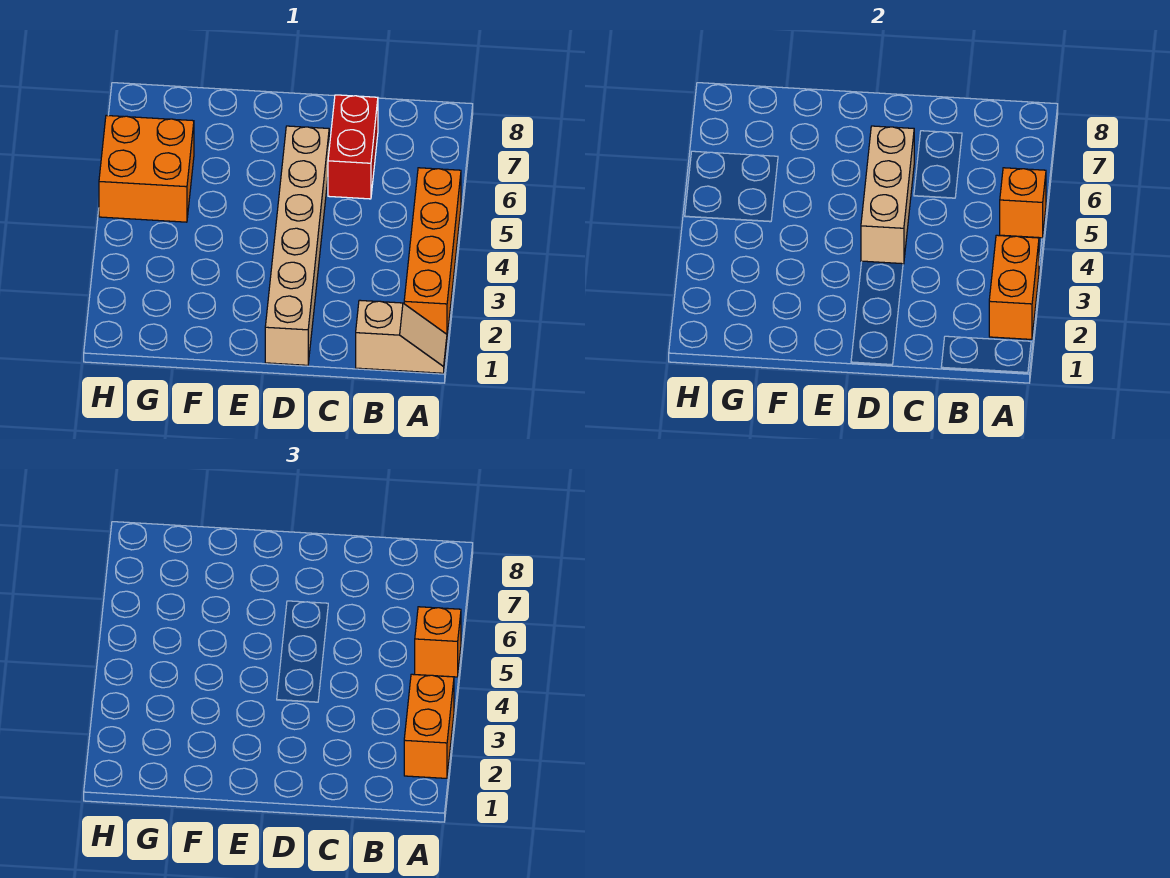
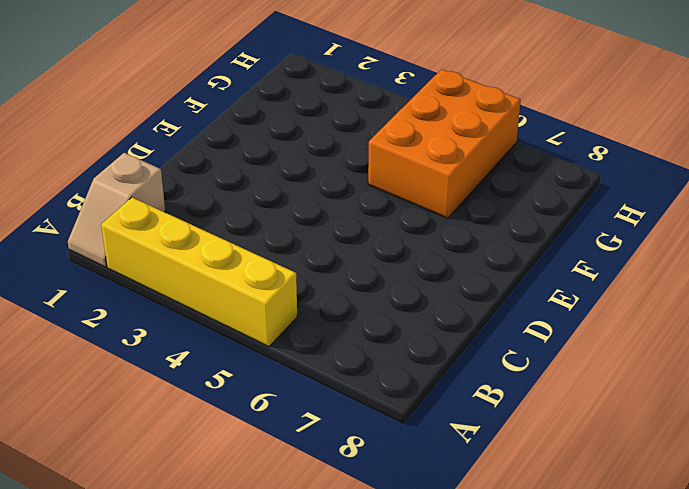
yellow 1x4 brick [101,197,297,347] -> orange 1x4 brick [404,168,461,336]
orange 2x3 brick [368,69,521,218] -> orange 2x2 brick [99,115,194,222]
none -> red 1x2 brick [328,95,378,199]
none -> tan 1x6 brick [265,126,329,365]

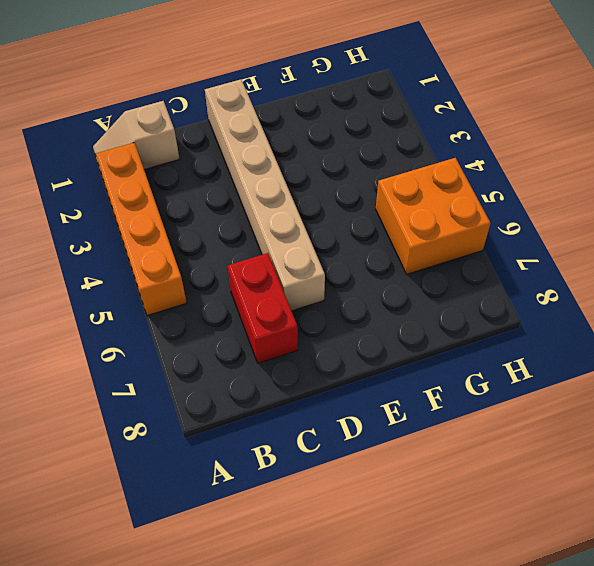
none -> orange 1x2 brick [989,235,1039,339]
none -> orange 1x1 brick [1000,168,1046,238]

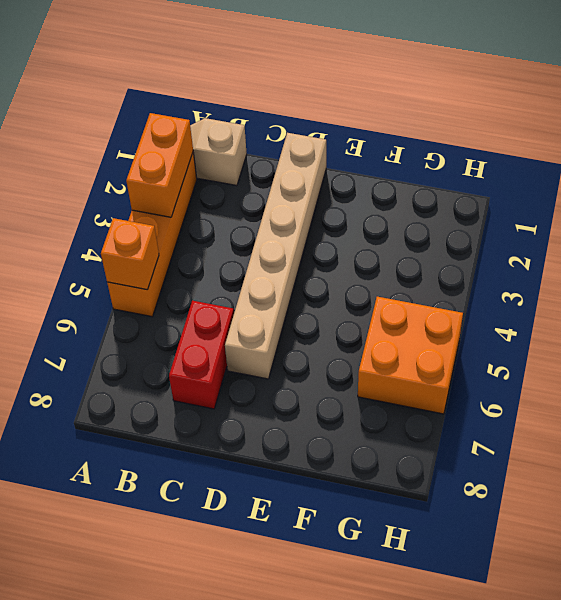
none -> tan 1x3 brick [861,126,914,264]
none -> orange 1x2 brick [404,674,454,778]

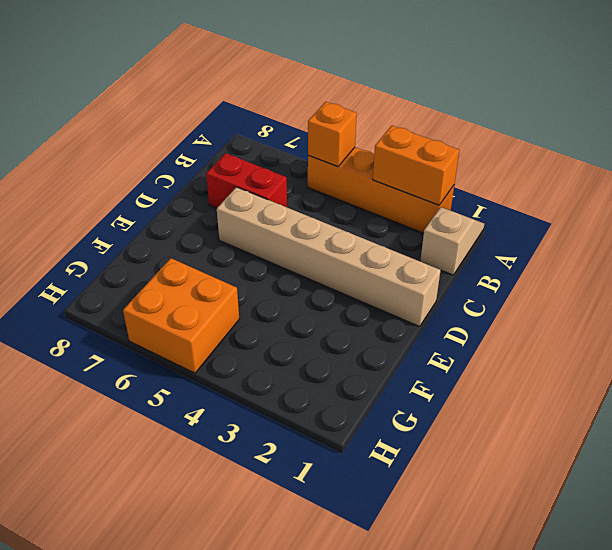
none -> tan 1x3 brick [861,126,914,264]
none -> orange 1x2 brick [404,674,454,778]

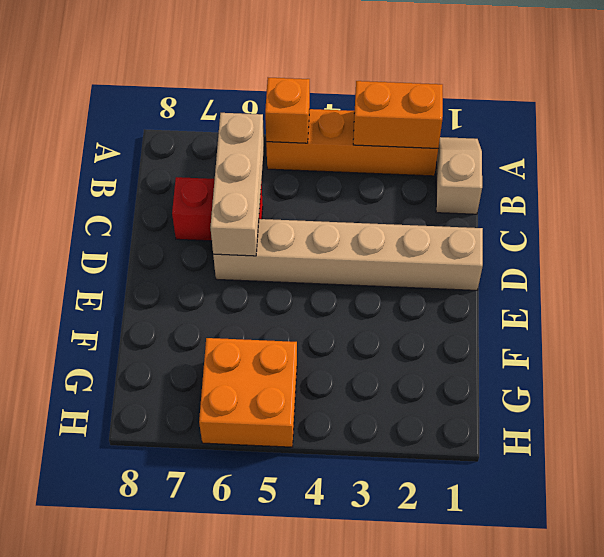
tan 1x3 brick [210,113,264,256] -> tan 1x3 brick turned to [861,126,914,264]
none -> orange 1x2 brick [404,674,454,778]
none -> orange 1x1 brick [415,607,461,677]

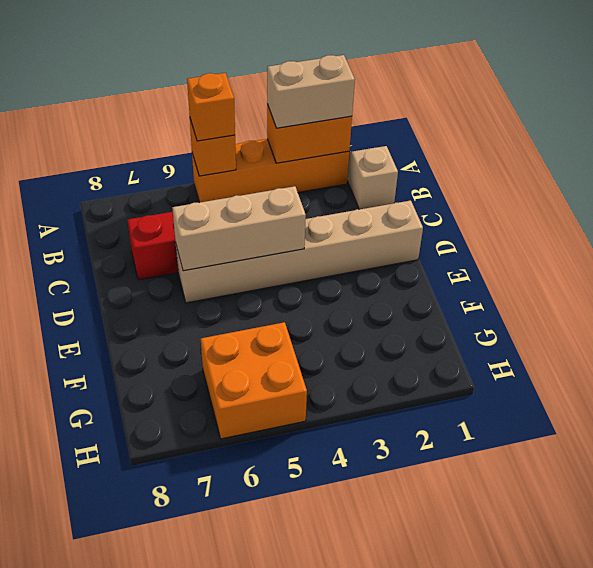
tan 1x2 brick [267,55,355,128] -> orange 1x2 brick [404,674,454,778]

